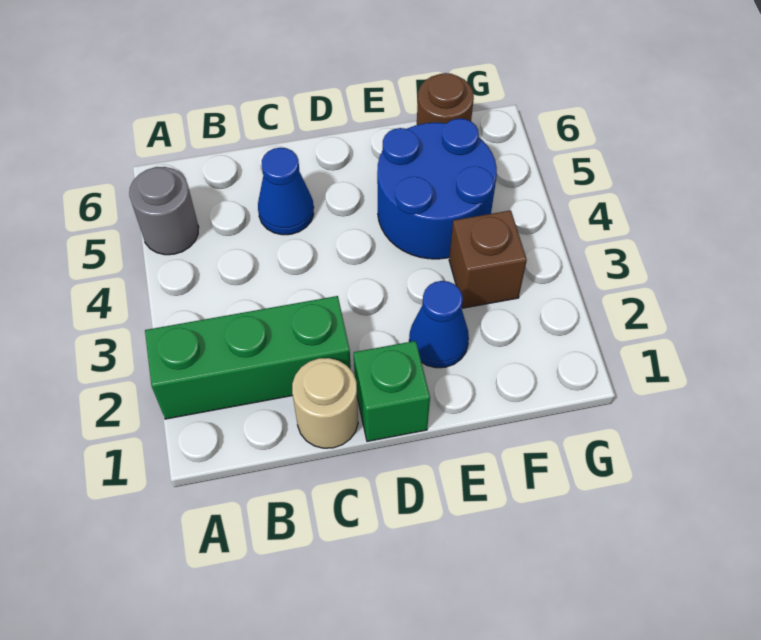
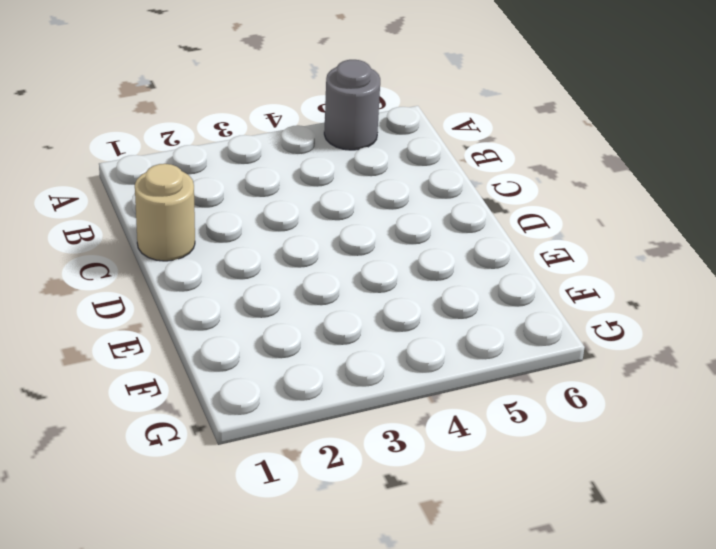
none -> green 1x3 brick [145,296,351,419]
none -> blue 1x1 cone [258,148,314,235]

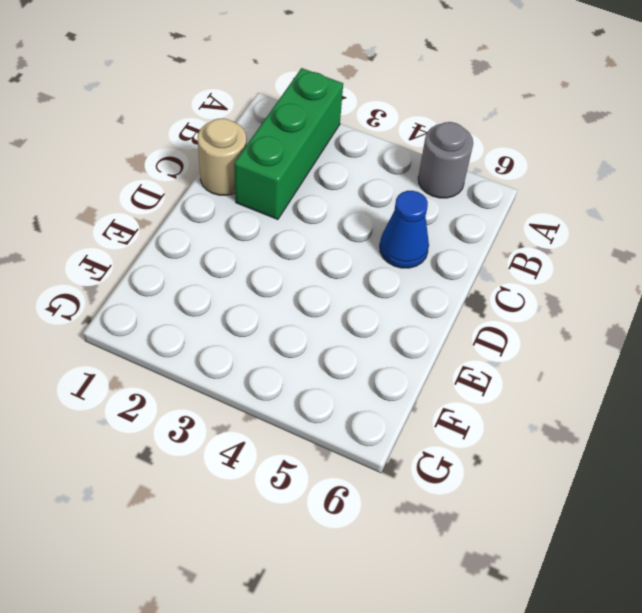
none -> green 1x1 brick [354,341,430,441]
none -> blue 1x1 cone [409,281,469,368]

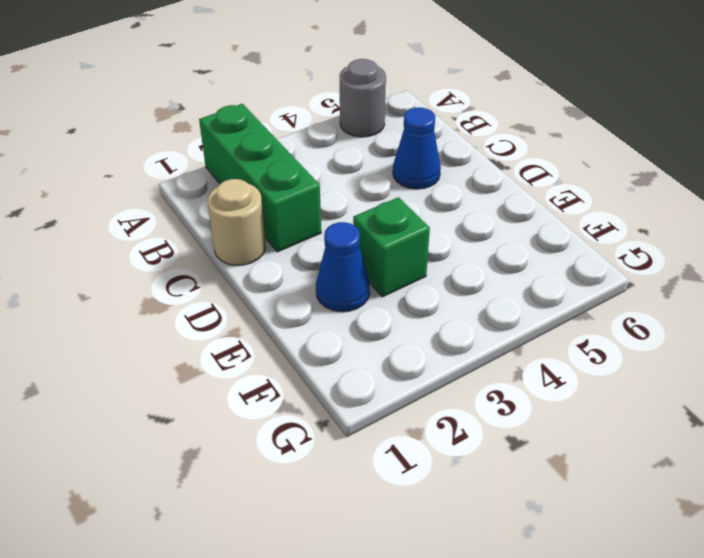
green 1x1 brick [353,197,430,297] -> green 1x1 brick moved to [354,341,430,441]
none -> blue 2x2 round brick [377,118,497,259]
none -> brown 1x1 brick [449,210,527,308]

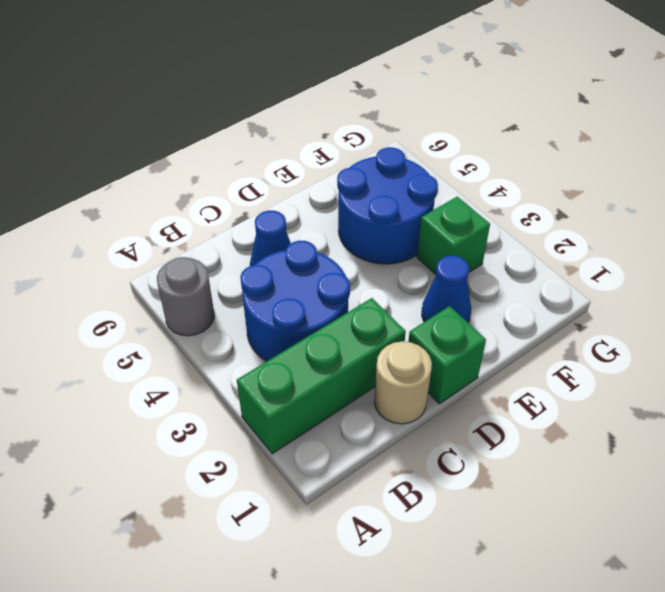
blue 2x2 round brick [240,241,350,361] -> none
green 1x1 brick [417,197,490,274] -> brown 1x1 brick [449,210,527,308]
none -> brown 1x1 round brick [417,73,474,125]

